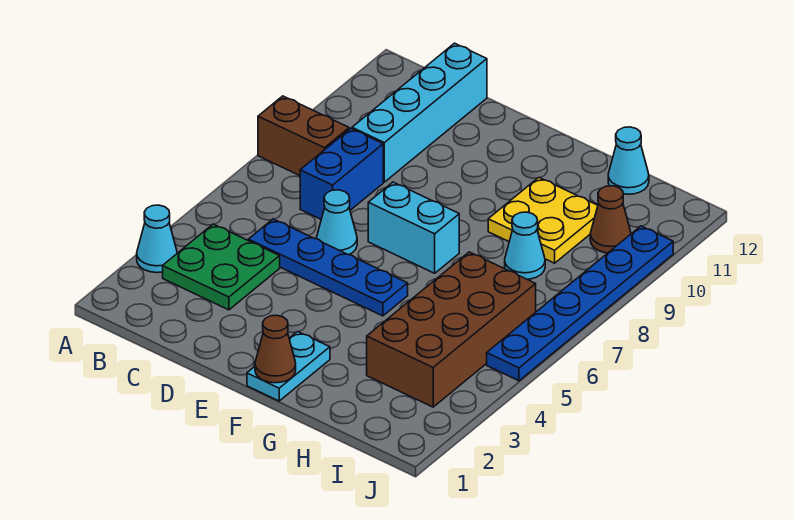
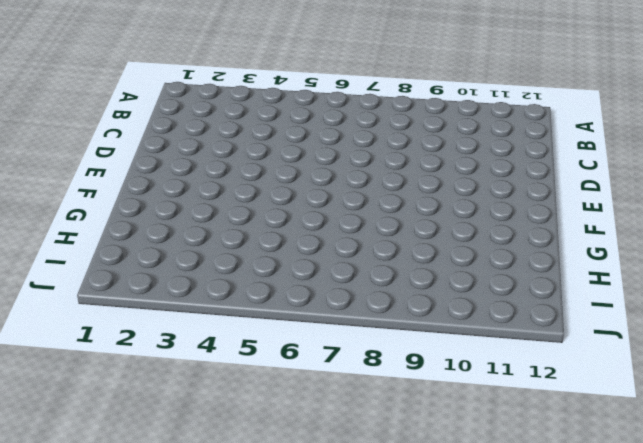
none -> cyan 1x1 cone [137,205,177,273]
none -> brown 1x2 brick [258,96,349,176]
none -> green 2x2 plate [163,224,280,310]

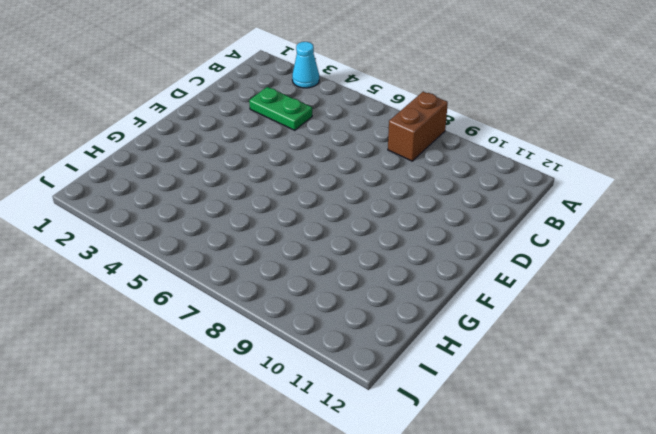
green 1x2 plate [249,87,312,130] -> green 2x2 plate [163,224,280,310]
none -> blue 1x4 plate [248,219,408,316]
none -> blue 1x2 brick [300,129,383,219]
none -> cyan 1x4 brick [352,43,487,182]

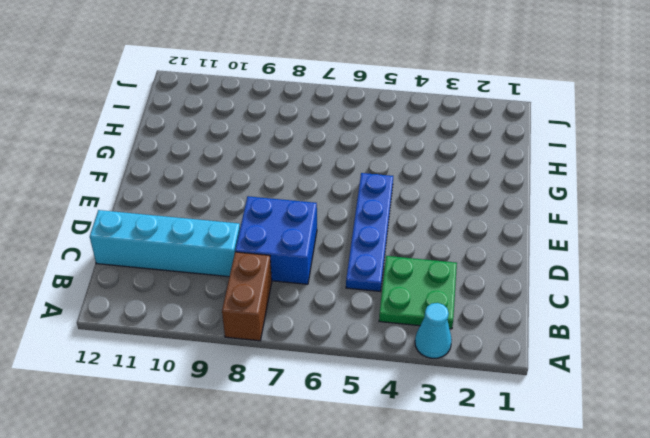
blue 2x2 brick [235,196,317,284] -> blue 1x2 brick [300,129,383,219]
none -> cyan 1x1 cone [317,190,357,255]
none -> cyan 1x2 brick [368,182,459,273]
none -> cyan 1x2 plate [247,332,330,401]

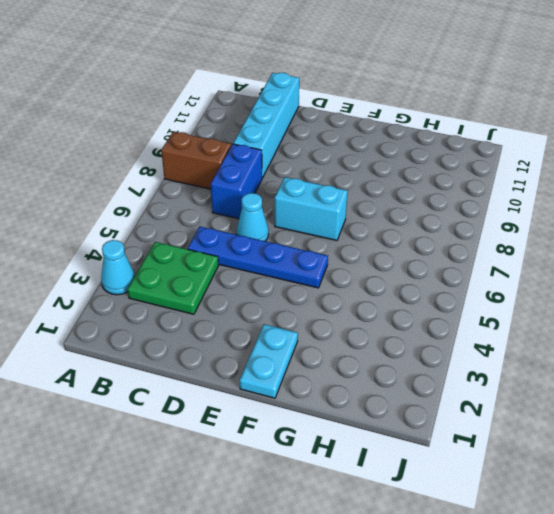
none -> yellow 2x2 plate [488,178,598,263]
none -> brown 2x4 brick [367,252,536,407]
none -> cyan 1x1 cone [505,212,545,279]

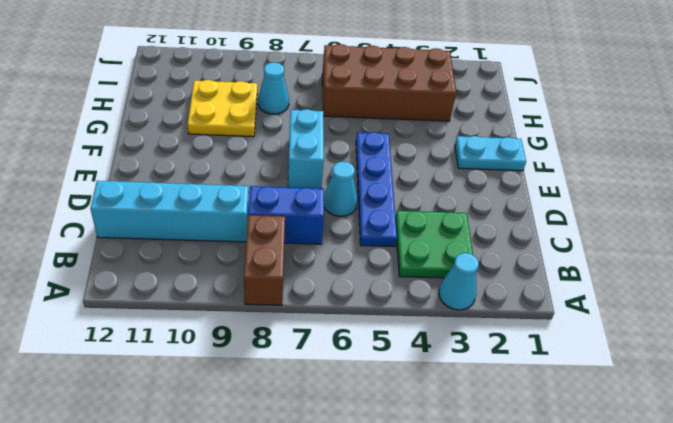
none -> cyan 1x1 cone [608,127,649,194]
none -> brown 1x1 cone [590,186,631,253]
none -> blue 1x6 plate [487,226,673,381]

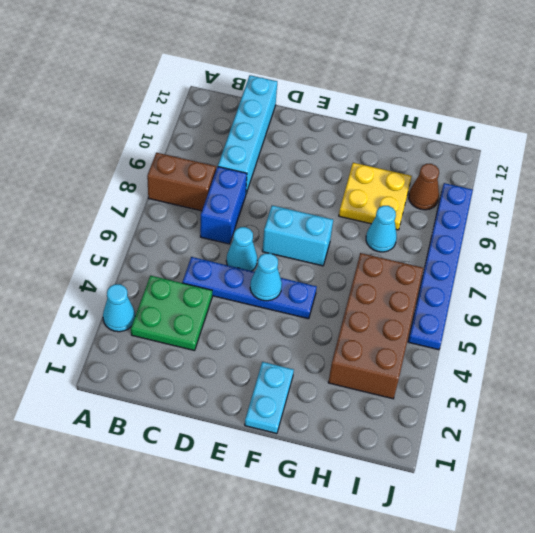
cyan 1x1 cone [250,253,282,301] -> cyan 1x1 cone moved to [608,127,649,194]
none -> brown 1x1 cone [255,315,296,383]

